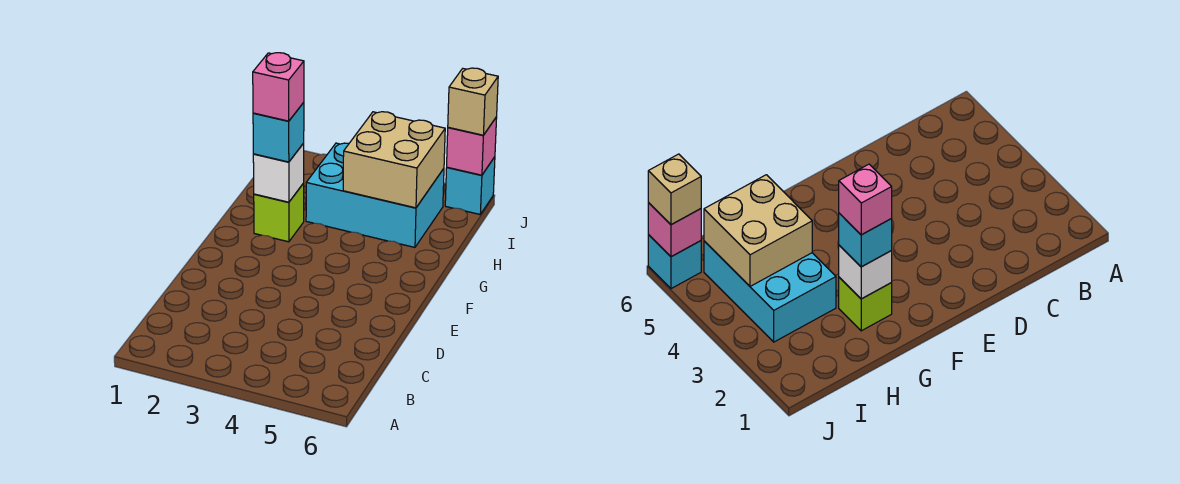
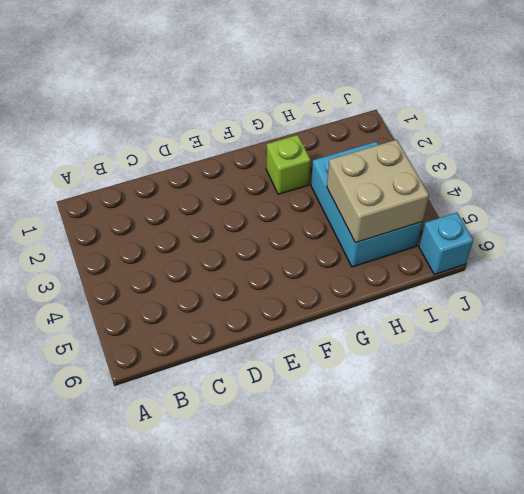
none -> white 1x1 brick [253,143,304,202]
none -> pink 1x1 brick [447,117,497,175]

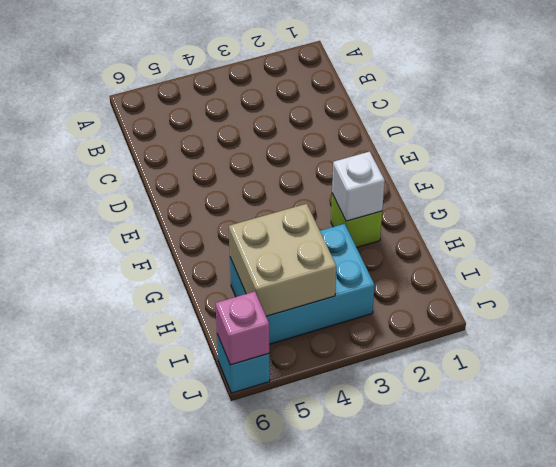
none -> cyan 1x1 brick [253,102,304,162]
none -> tan 1x1 brick [448,68,498,135]

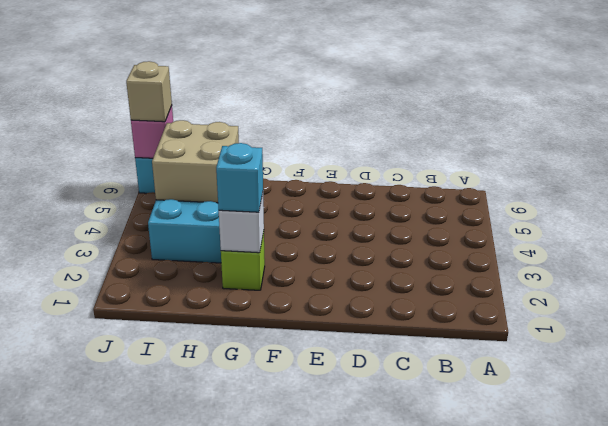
none -> pink 1x1 brick [253,53,304,121]

